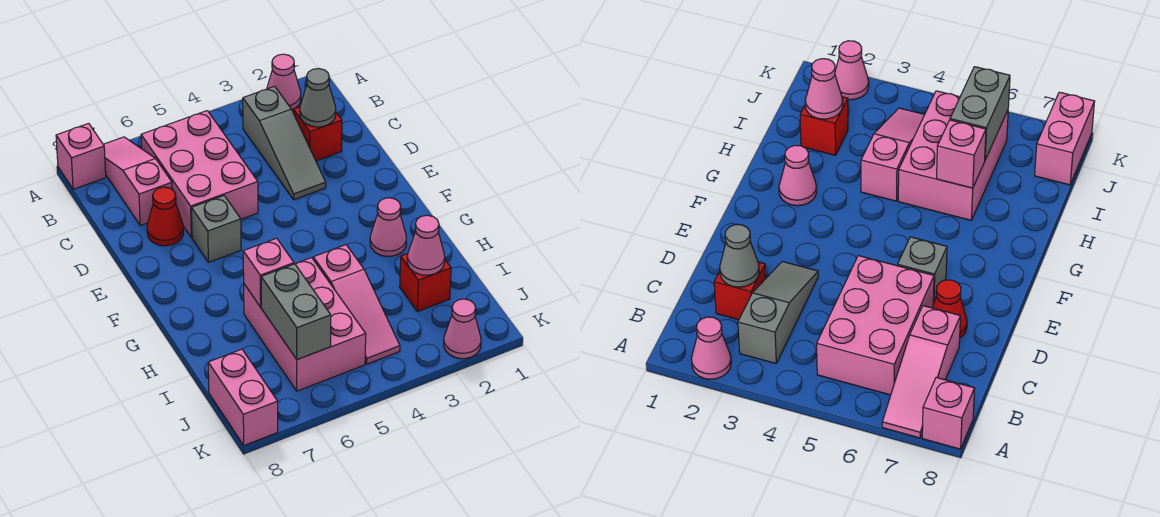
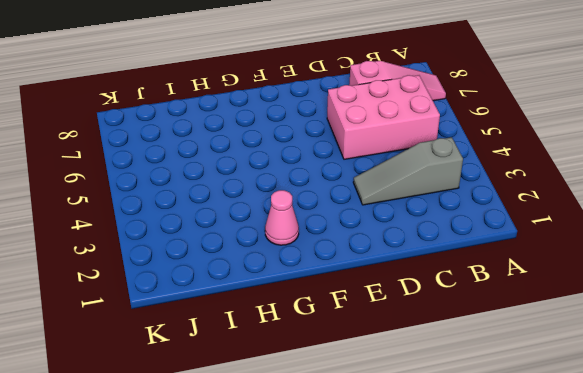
none -> pink 1x1 cone [267,54,301,110]
none -> pink 1x1 brick [56,123,106,189]
none -> red 1x1 brick [293,107,342,161]

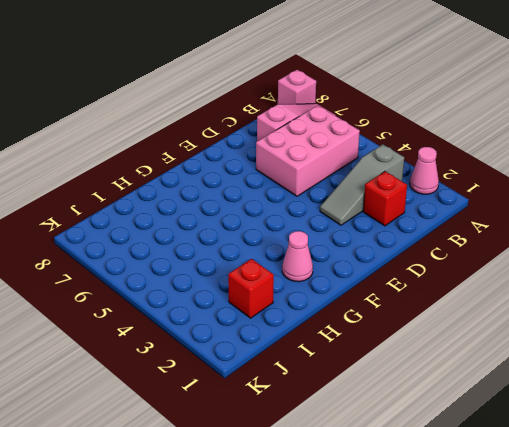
none -> red 1x1 cone [147,187,183,246]
none -> grey 1x1 brick [191,196,241,262]
none -> pink 1x3 slope [313,245,400,364]

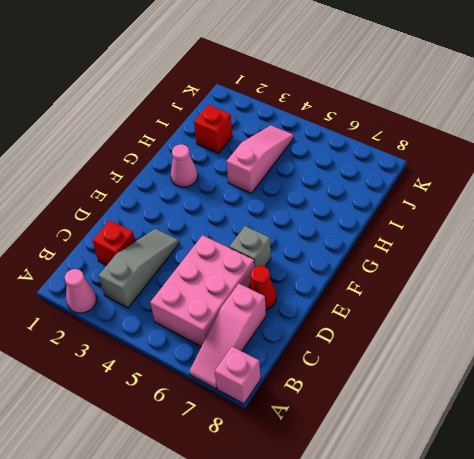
none -> pink 2x3 brick [244,258,366,391]
none -> pink 1x2 brick [208,349,278,445]
none -> pink 1x1 cone [444,299,481,359]

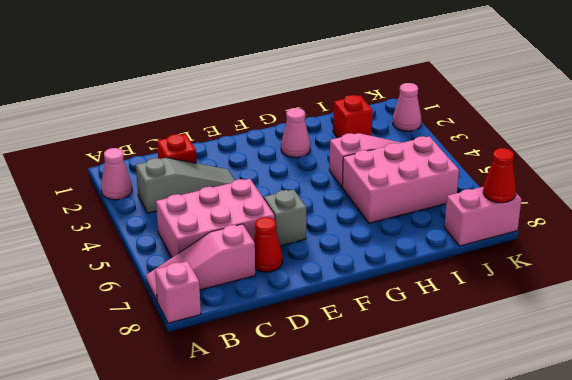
red 1x1 cone [483,148,516,203] -> none
none -> grey 1x1 cone [300,69,336,127]
none -> pink 1x1 brick [243,238,294,307]
none -> pink 1x1 cone [407,215,445,275]

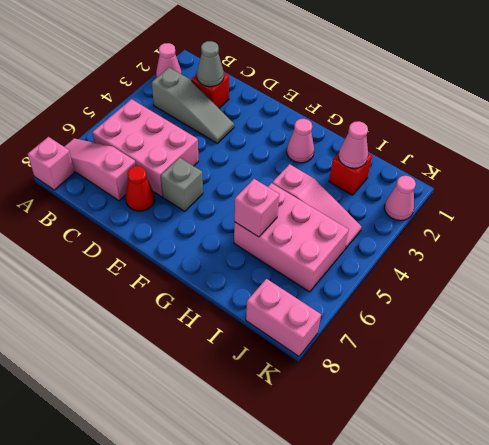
none -> grey 1x2 brick [261,264,331,360]

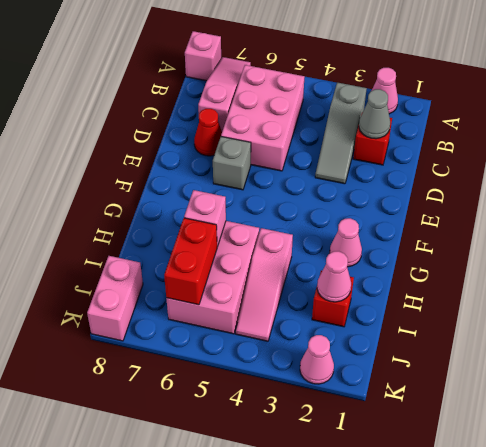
red 1x2 brick [164,218,217,305] -> grey 1x2 brick [261,264,331,360]

